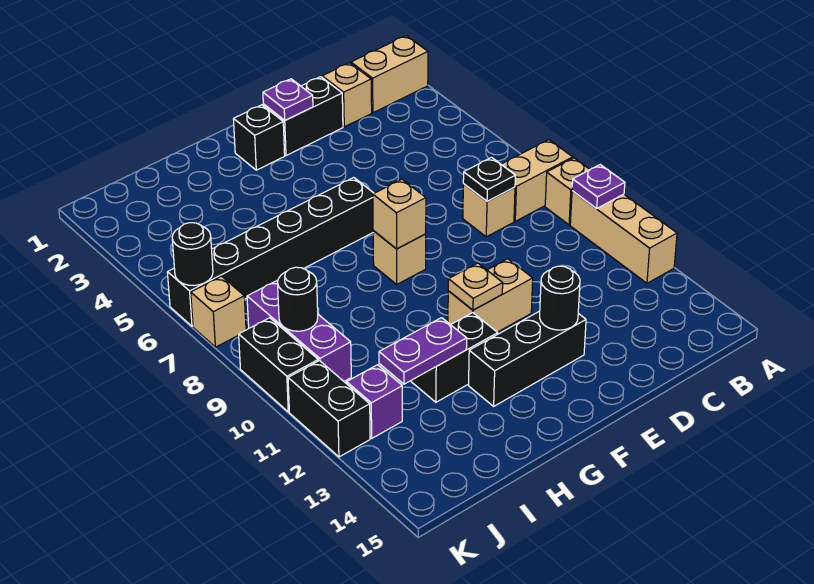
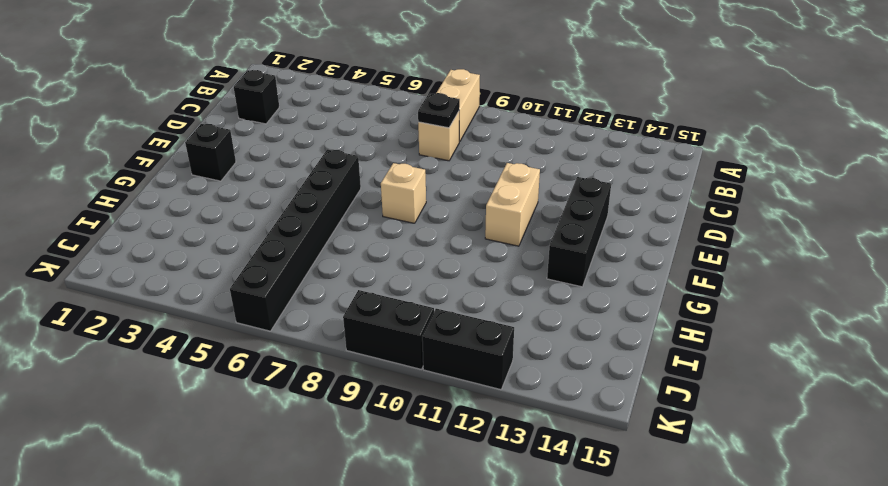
black 1x1 brick [234,70,279,124] -> tan 1x1 brick [322,63,372,127]
none -> tan 1x2 brick [351,36,428,113]
none -> tan 1x1 brick [545,158,590,225]
none -> tan 1x3 brick [570,191,677,283]

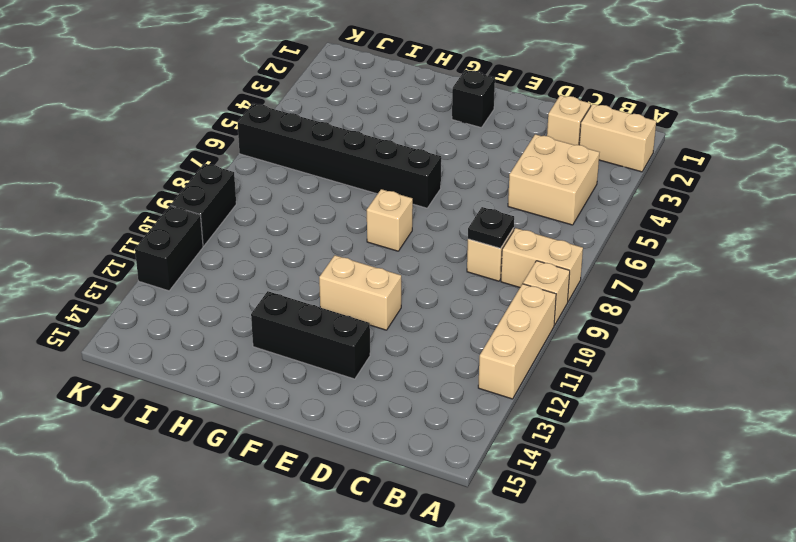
tan 2x2 brick [508,134,599,225] -> none
none -> black 1x2 brick [263,77,343,156]
none -> black 1x2 brick [411,313,498,402]
none -> purple 1x3 brick [247,280,351,381]

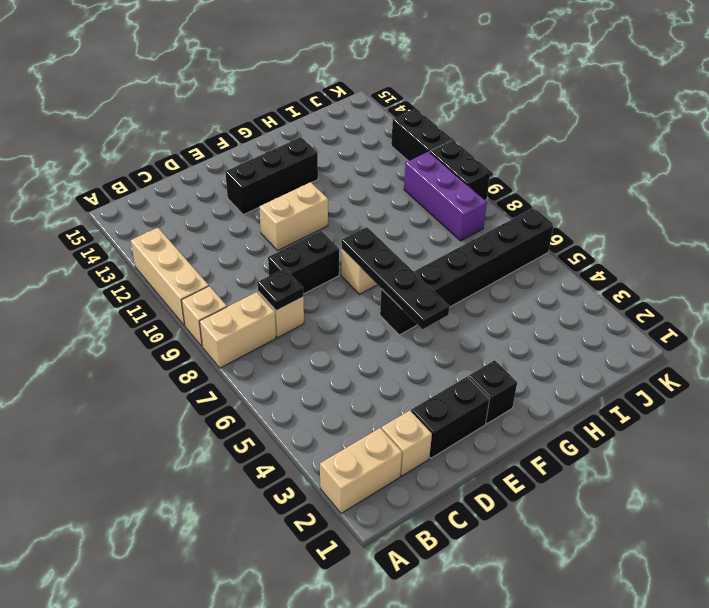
black 1x2 brick [268,231,339,294] -> black 1x2 brick moved to [411,313,498,402]
black 1x4 plate [342,227,449,329] -> tan 1x1 brick [373,179,426,249]
none -> purple 1x1 brick [346,365,402,438]
none -> tan 1x1 brick [191,276,246,347]
none -> purple 1x1 plate [572,165,625,209]

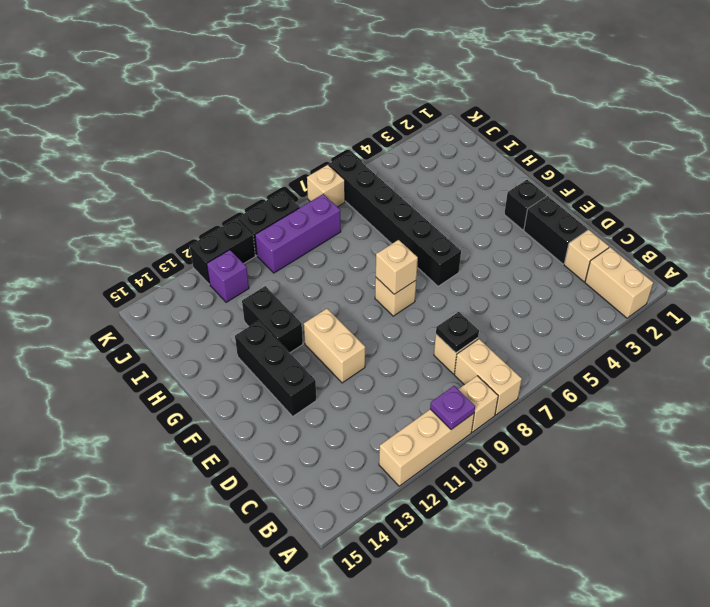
none -> purple 1x1 plate [263,79,313,120]
none -> black 1x1 round brick [540,266,580,330]
none -> tan 1x1 plate [448,263,503,310]

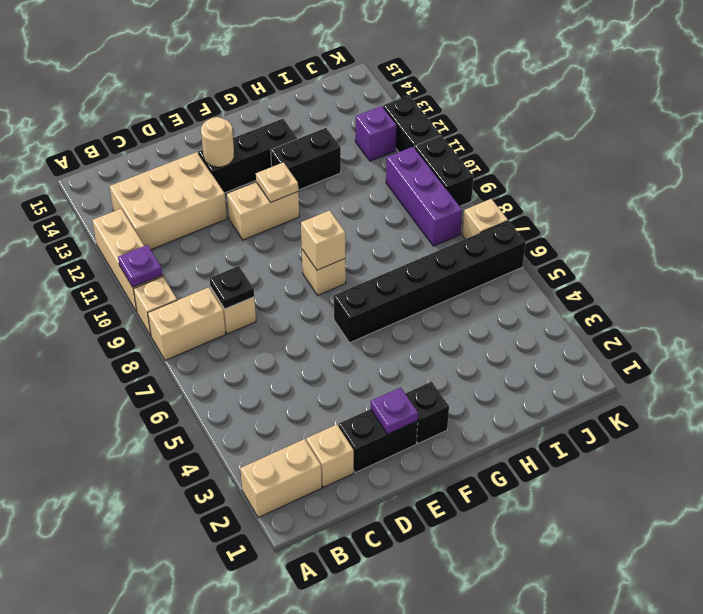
tan 2x3 brick [110,152,227,250] -> none
tan 1x1 round brick [201,117,234,167] -> black 1x1 round brick [540,266,580,330]
none -> purple 1x2 plate [379,318,467,384]
none -> black 1x1 round brick [278,267,318,331]
none -> black 1x1 round brick [172,223,213,286]

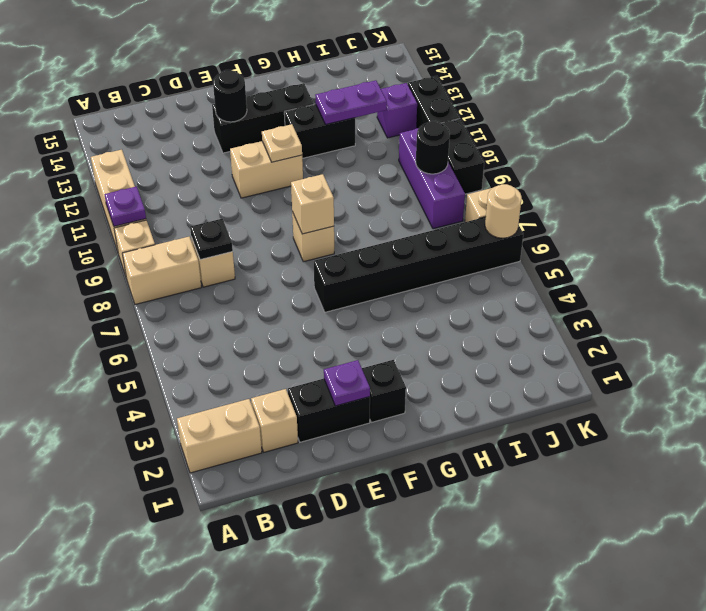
tan 1x1 round brick [485,184,522,238] -> black 1x1 round brick [172,223,213,286]

